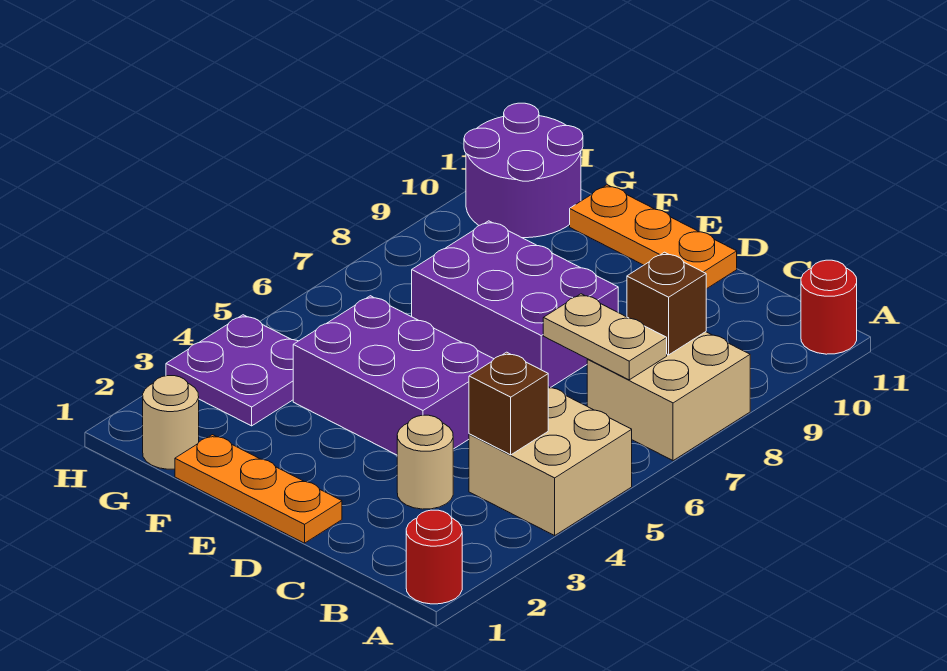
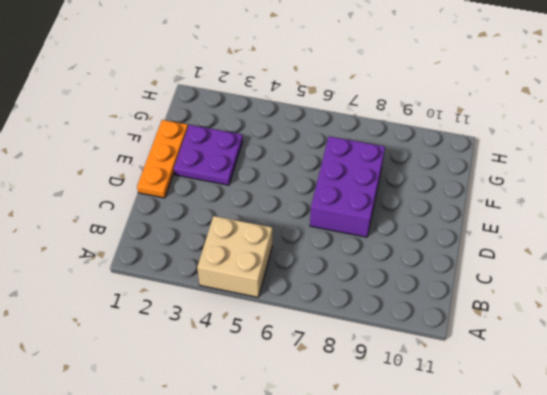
purple 2x2 plate [174,125,243,185] -> purple 2x2 plate moved to [166,315,298,426]
none -> red 1x1 round brick [406,510,462,604]
none -> tan 2x2 brick [587,332,750,461]
none -> red 1x1 round brick [801,260,857,354]

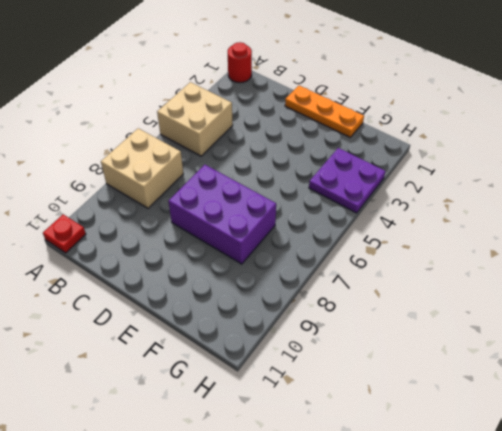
red 1x1 plate [43,214,86,253] -> red 1x1 round brick [801,260,857,354]
none -> tan 1x1 round brick [397,415,453,509]
none -> purple 2x3 brick [293,296,494,455]
none -> orange 1x3 plate [570,185,737,289]

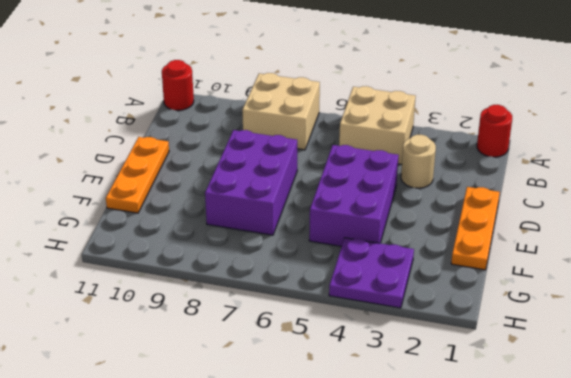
none -> tan 1x1 round brick [143,376,199,469]
none -> purple 2x2 round brick [464,103,583,238]
none -> brown 1x1 brick [469,352,548,455]

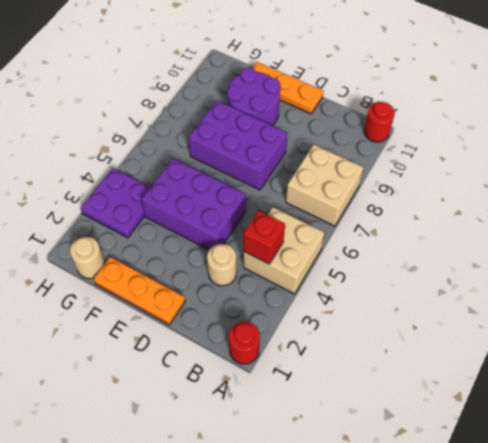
red 1x1 brick [244,211,285,264] -> brown 1x1 brick [469,352,548,455]
purple 2x2 round brick [227,68,280,126] -> purple 2x2 round brick moved to [464,103,583,238]
none -> tan 1x2 plate [543,294,667,380]
none -> brown 1x1 brick [627,252,706,355]

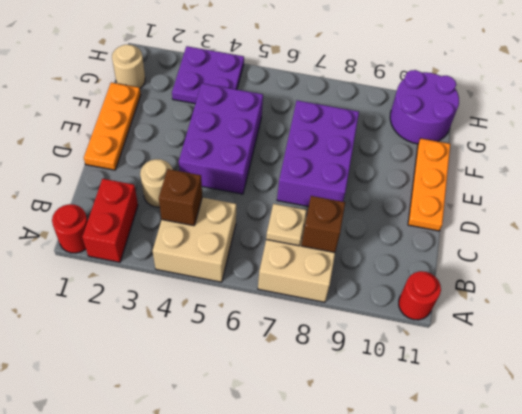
red 1x2 brick [82,179,138,262] -> none
tan 1x1 plate [266,204,306,246] -> tan 1x2 plate [543,294,667,380]

